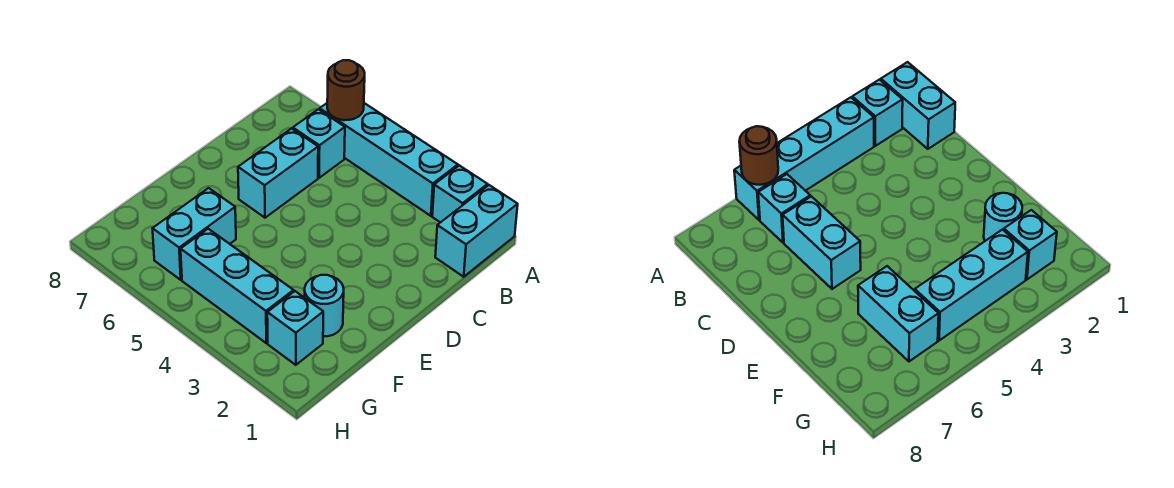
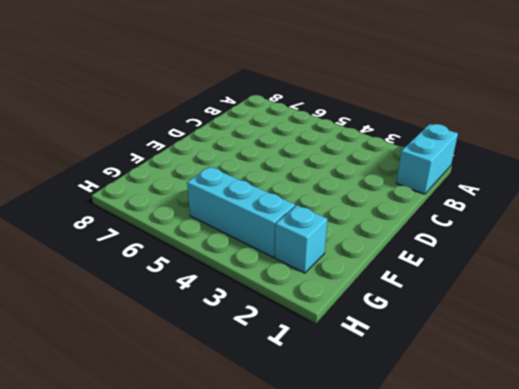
none -> cyan 1x1 brick [432,165,488,223]
none -> cyan 1x4 brick [320,103,458,216]

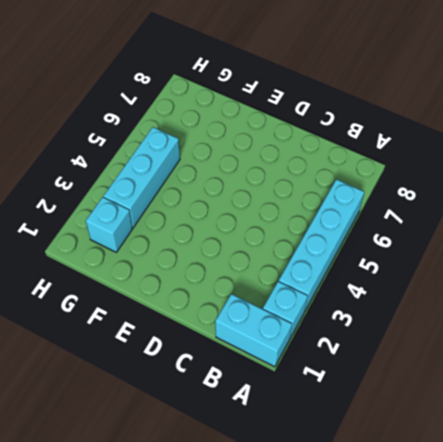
none -> cyan 1x1 brick [293,109,345,178]
none -> cyan 1x2 brick [238,129,318,218]

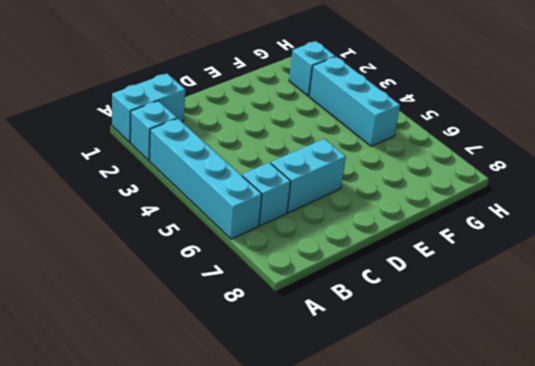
none -> cyan 1x1 round brick [305,275,344,336]
none -> cyan 1x2 brick [153,188,236,280]

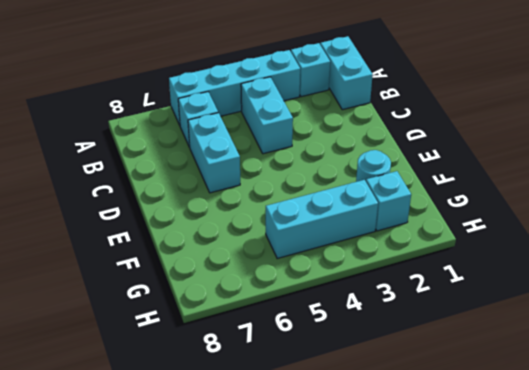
cyan 1x2 brick [241,77,293,154] -> cyan 1x2 brick moved to [153,188,236,280]
none -> brown 1x1 round brick [327,60,365,120]

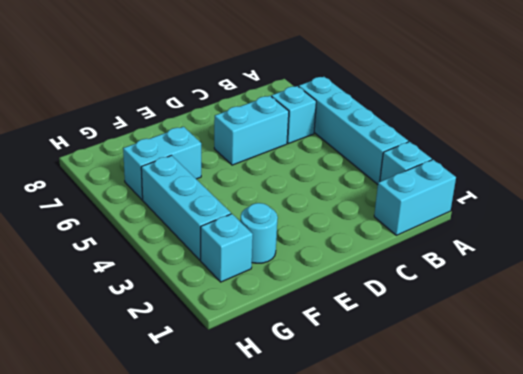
none -> brown 1x1 round brick [327,60,365,120]

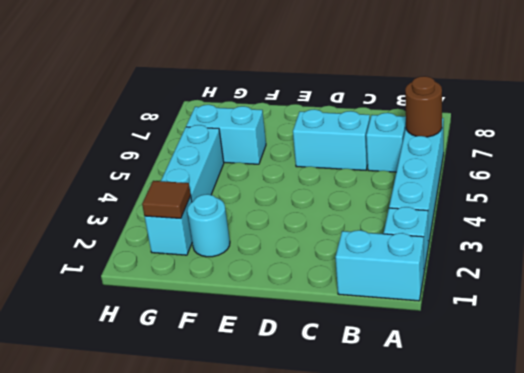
brown 1x1 tile [142,181,191,218] -> none

